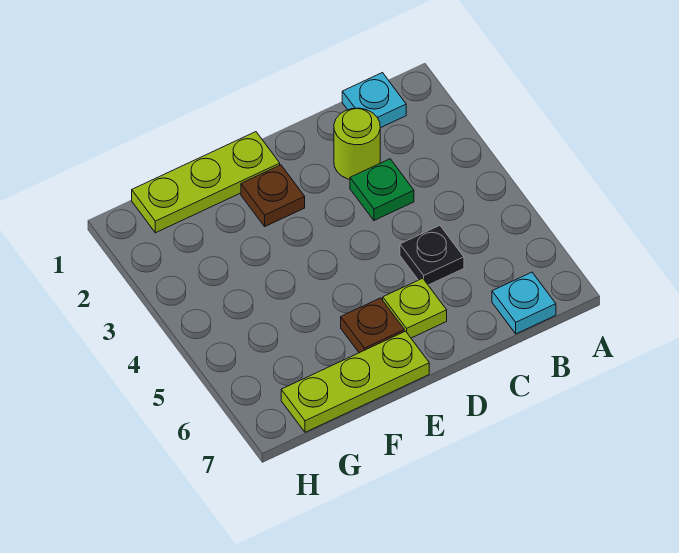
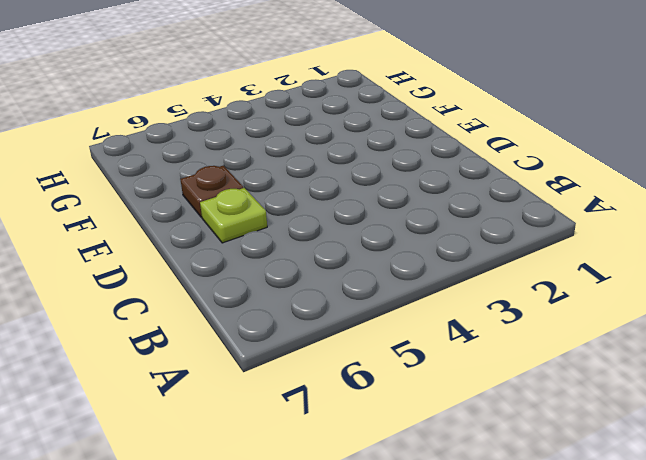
none -> cyan 1x1 plate [342,73,406,128]
none -> cyan 1x1 plate [492,272,556,334]

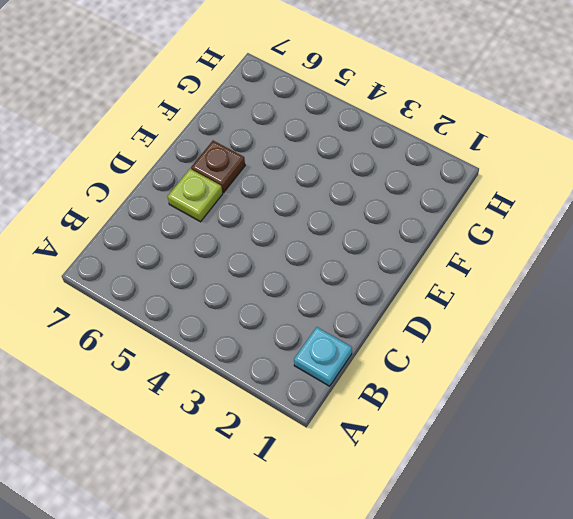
none -> cyan 1x1 plate [492,272,556,334]
none -> lime 1x1 round brick [334,108,380,179]

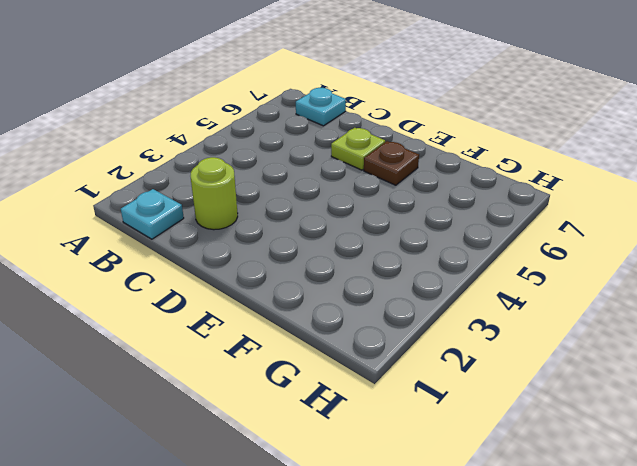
none -> green 1x1 plate [350,159,414,220]
none -> black 1x1 plate [400,225,464,285]

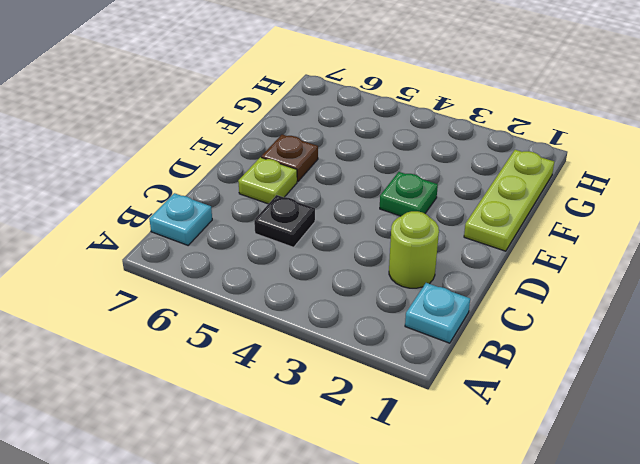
green 1x1 plate [380,172,438,216] -> green 1x1 plate moved to [350,159,414,220]
none -> brown 1x1 plate [241,165,305,226]
none -> lime 1x3 plate [281,331,429,432]

